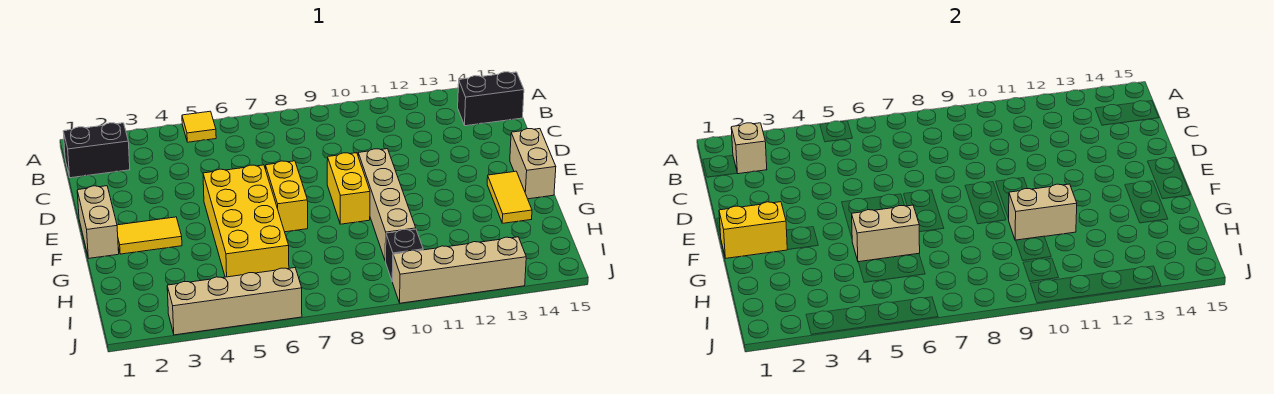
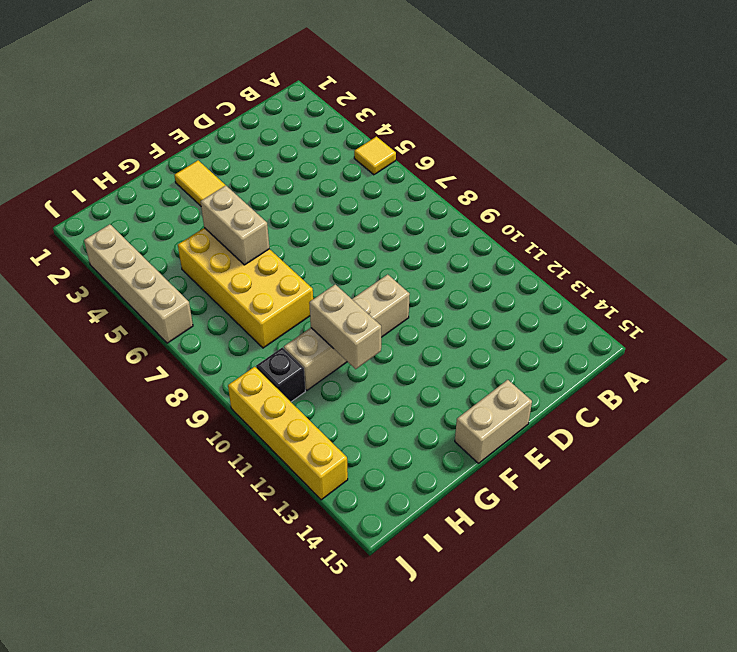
yellow 2x4 brick [178,228,313,348] -> yellow 2x4 brick turned to [203,165,289,277]
yellow 1x4 brick [228,367,348,500] -> tan 1x4 brick [393,237,526,303]
none -> black 1x2 brick [63,123,130,178]
none -> black 1x2 brick [458,72,524,126]
none -> tan 1x2 brick [77,186,119,258]

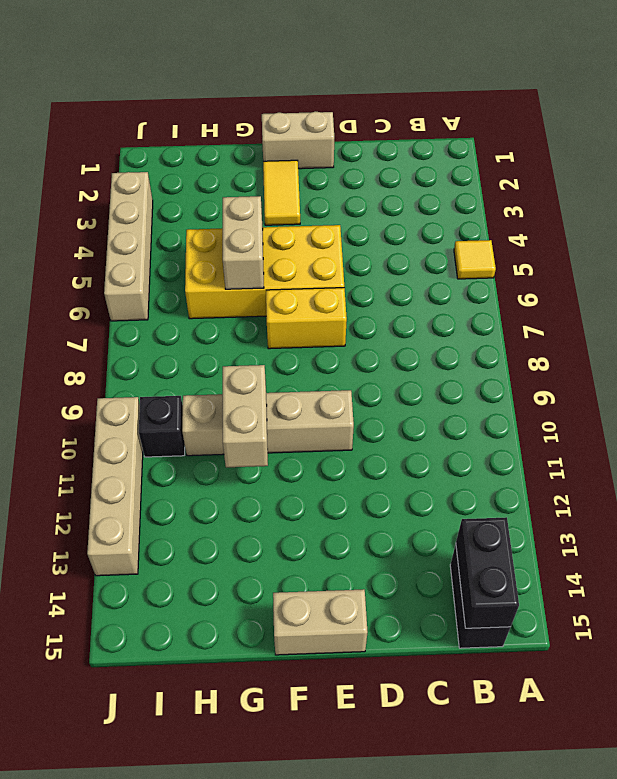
black 1x2 brick [456,517,519,628] -> black 1x2 brick moved to [63,123,130,178]
none -> yellow 1x2 brick [327,153,370,224]
none -> yellow 1x2 tile [487,171,532,223]
none -> tan 1x1 brick [731,123,767,174]

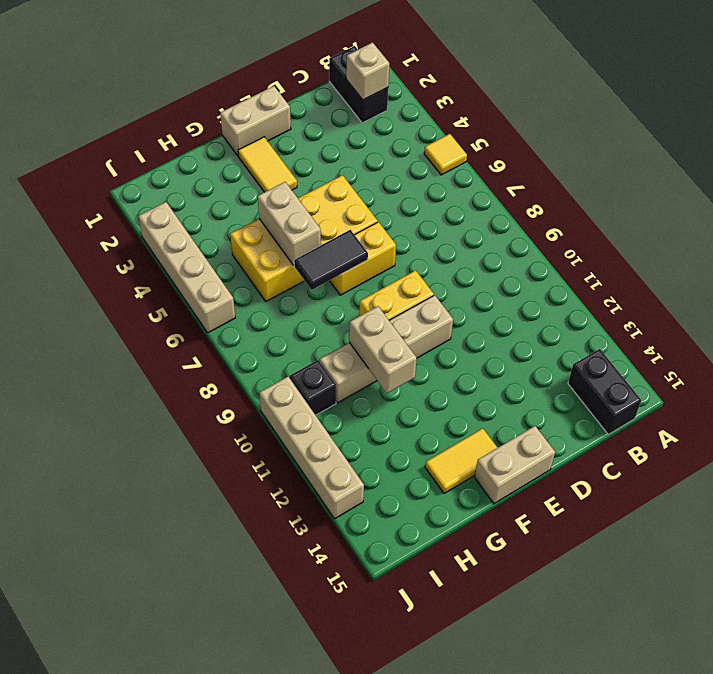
black 1x2 tile [294,230,368,290] -> none
none -> yellow 1x2 brick [719,202,787,258]

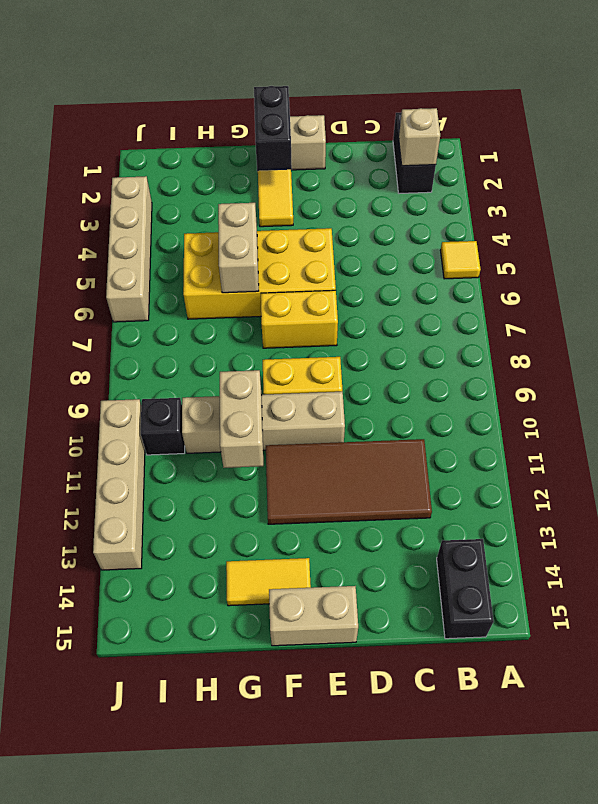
brown 2x4 tile [266,439,432,524] -> none
black 1x2 brick [254,86,292,171] -> yellow 1x2 brick [719,202,787,258]

